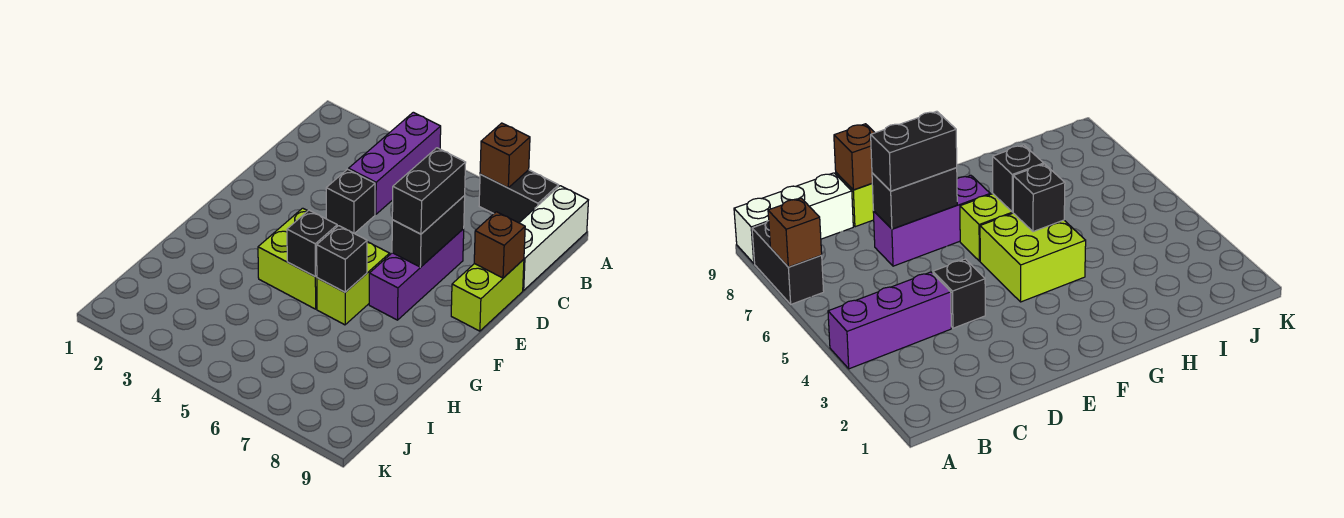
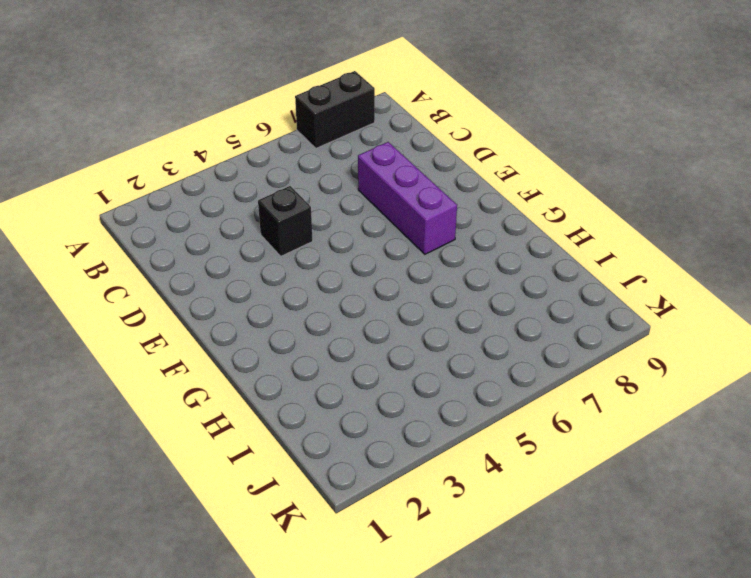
none -> purple 1x3 brick [349,112,441,214]
none -> white 1x3 brick [519,186,588,290]
none -> lime 1x2 brick [451,259,524,331]

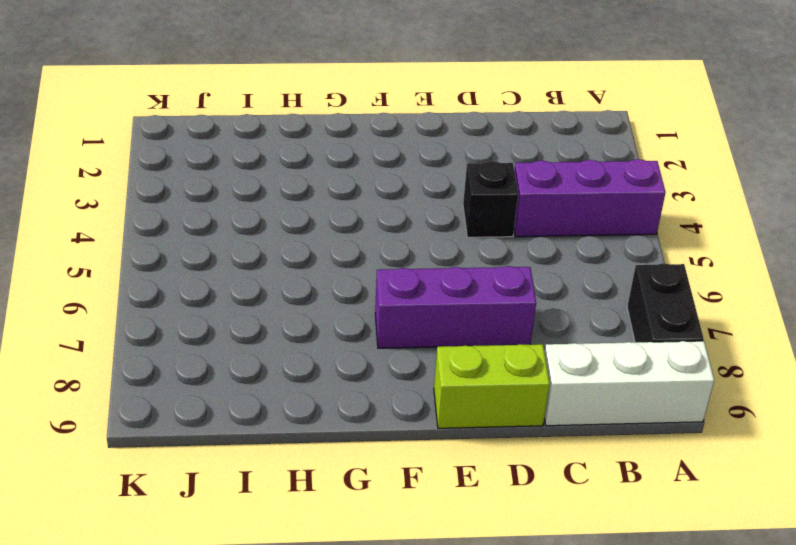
none -> lime 2x2 brick [258,208,317,309]
none -> lime 1x2 brick [317,242,390,325]
none -> brown 1x1 brick [480,123,530,188]

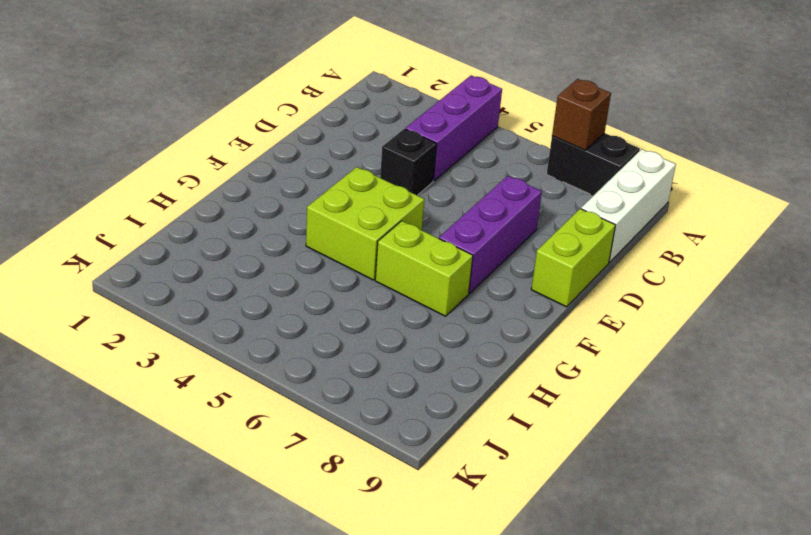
lime 1x2 brick [375,221,473,316] -> lime 1x2 brick turned to [317,242,390,325]
none -> black 1x2 brick [392,196,465,267]
none -> brown 1x1 brick [474,212,525,278]
none -> black 1x1 brick [287,210,337,277]

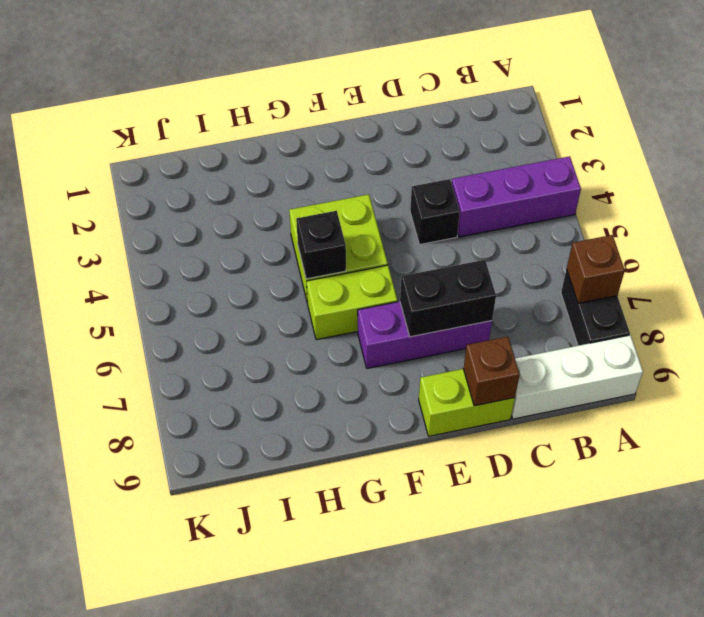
none -> black 1x1 brick [317,226,367,292]
none -> black 1x2 brick [392,148,466,234]

